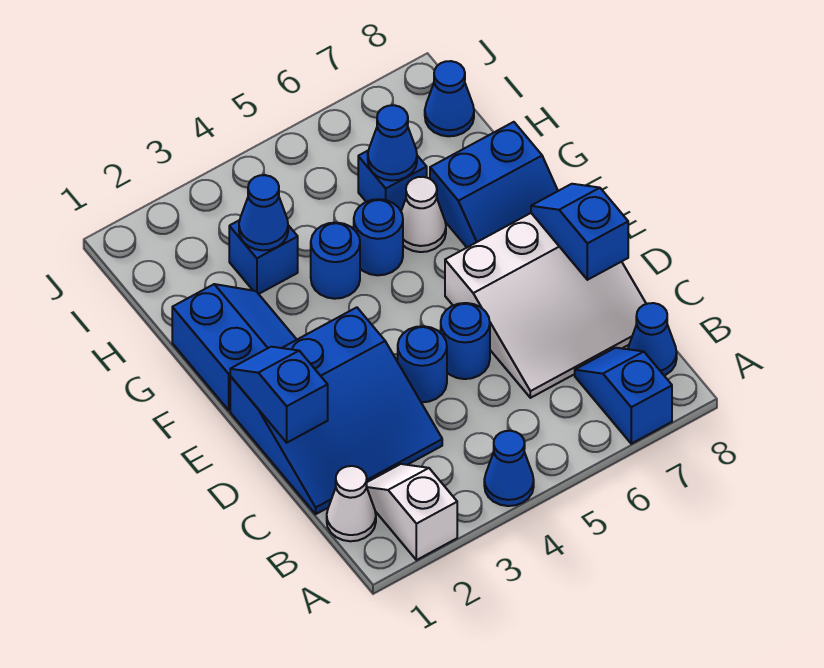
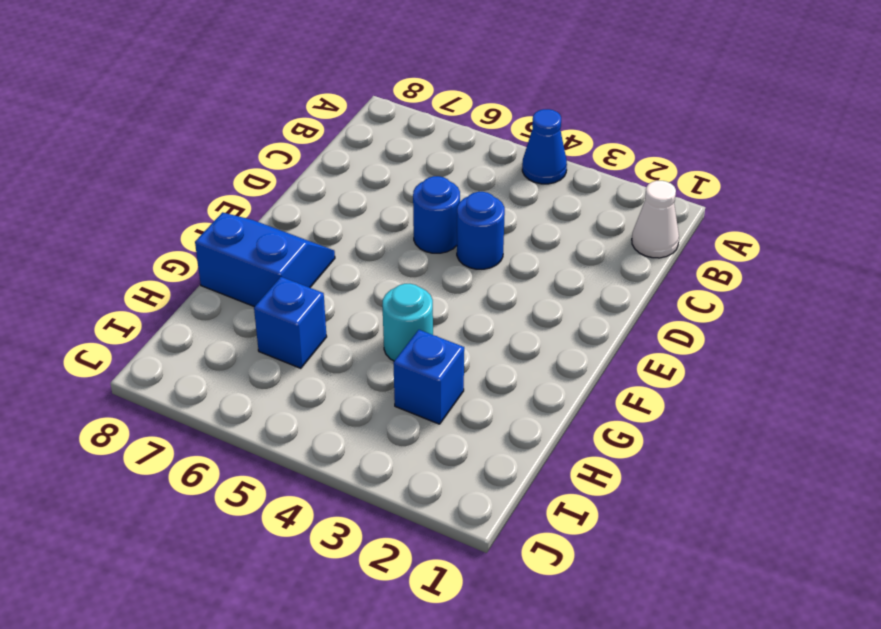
cyan 1x1 round brick [383,284,433,361] -> blue 1x1 round brick [311,223,360,299]
none -> white 1x2 slope [366,464,457,560]
none -> blue 1x2 slope [575,348,672,444]
none -> blue 1x1 cone [628,303,677,375]

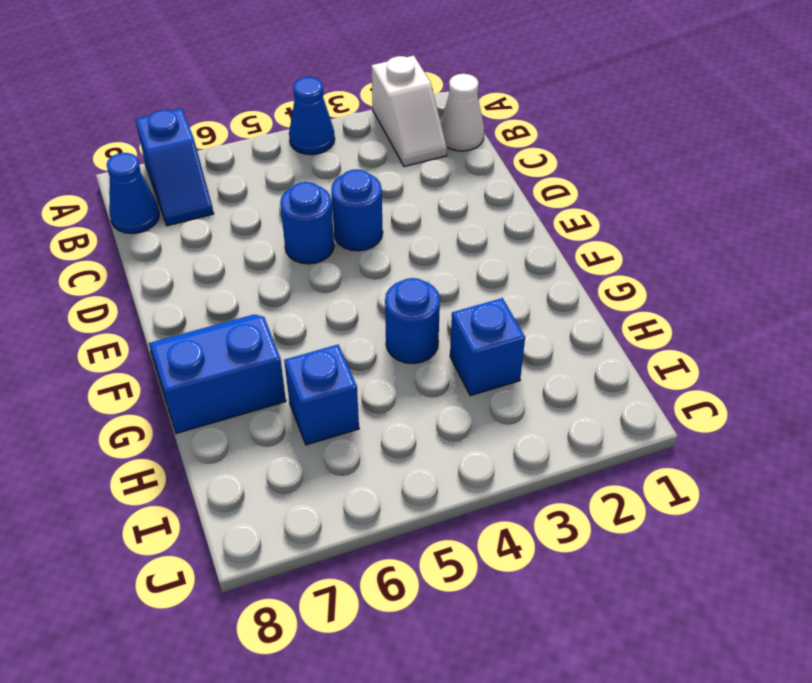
none -> blue 3x3 slope [230,307,442,514]
none -> white 3x3 slope [445,213,646,398]
none -> blue 2x2 slope [172,284,297,410]

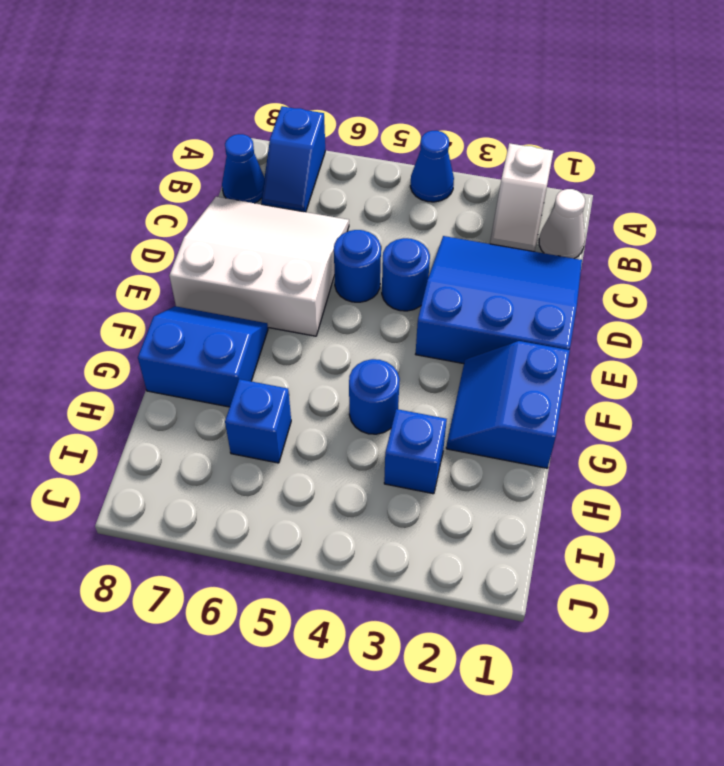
none -> blue 1x1 round brick [354,199,403,275]
none -> white 1x1 cone [401,177,446,252]
none -> blue 1x1 cone [425,61,474,136]

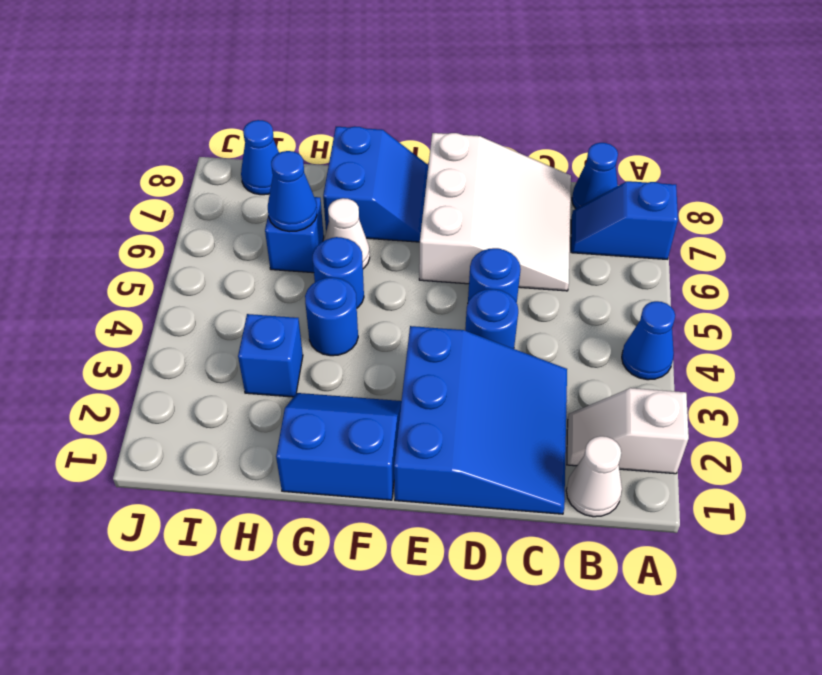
none -> blue 1x2 slope [230,347,328,443]
none -> blue 1x2 slope [531,184,628,280]
none -> blue 1x1 cone [239,175,288,250]

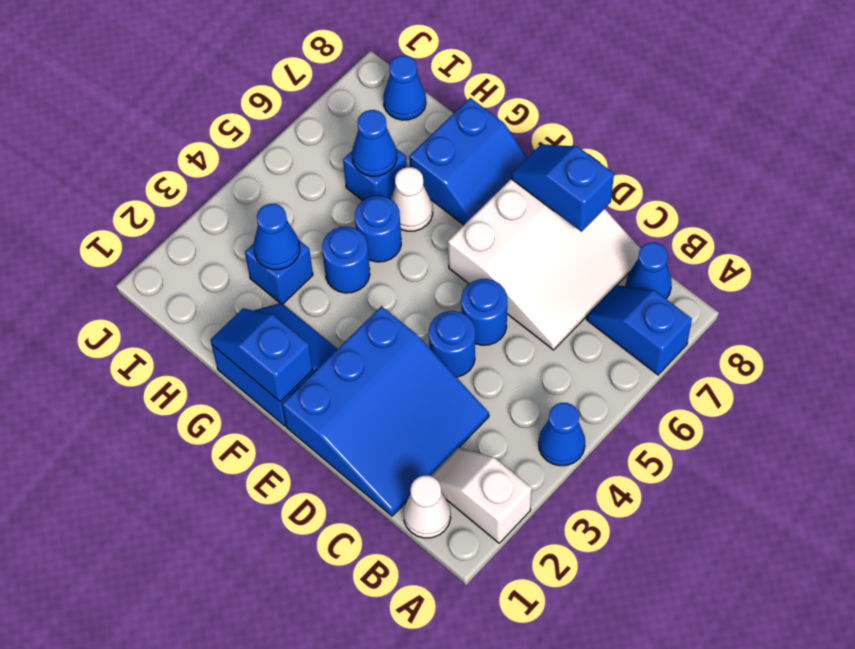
blue 1x2 slope [211,308,313,402] -> blue 1x2 slope moved to [230,347,328,443]

